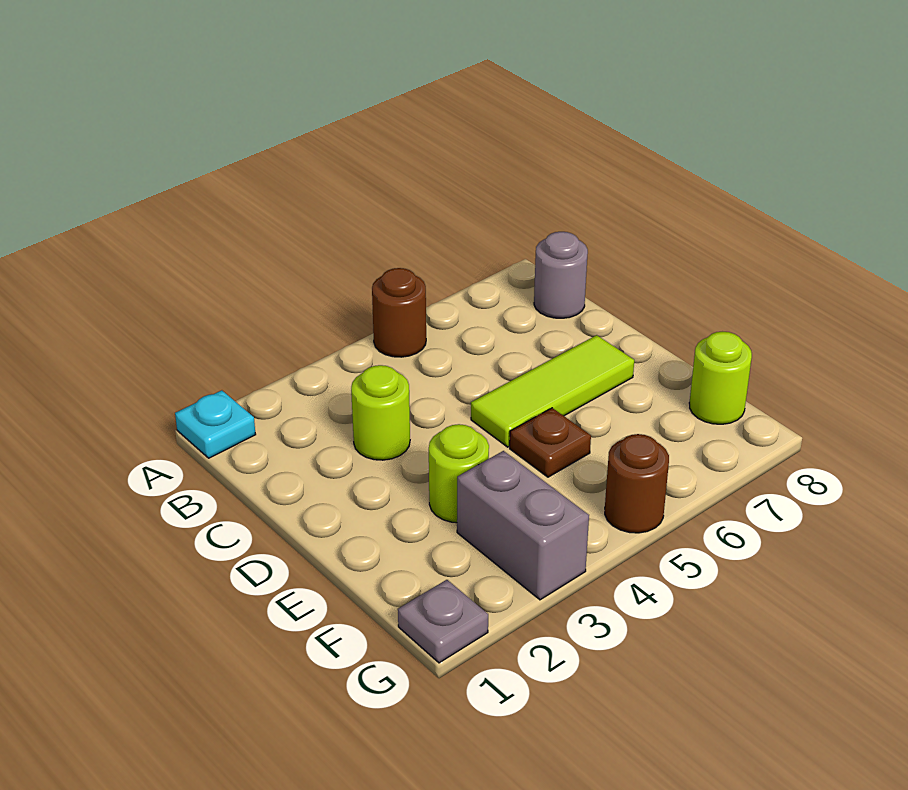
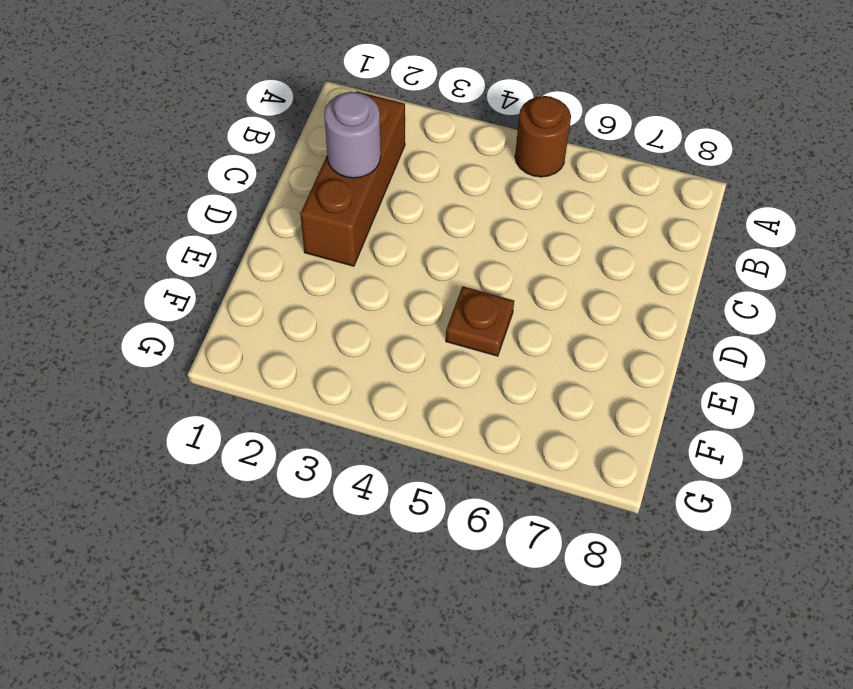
brown 1x3 brick [300,91,405,266] -> none
grey 1x1 round brick [324,92,381,178] -> grey 1x1 round brick moved to [534,232,588,318]
none -> cyan 1x1 plate [175,390,256,458]
none -> lime 1x1 round brick [351,365,410,460]

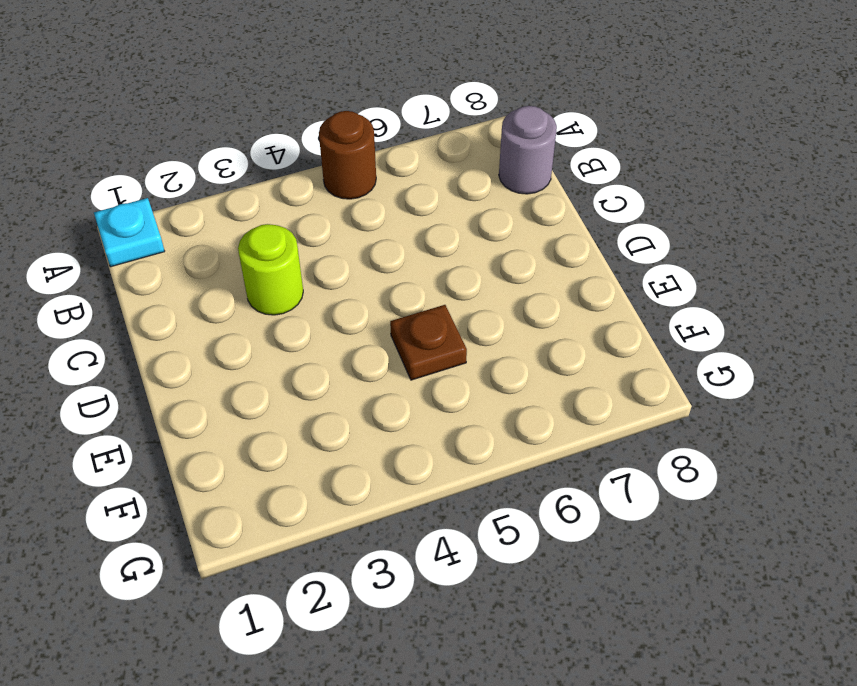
none -> lime 1x3 tile [471,335,634,447]
none -> lime 1x1 round brick [429,424,489,523]

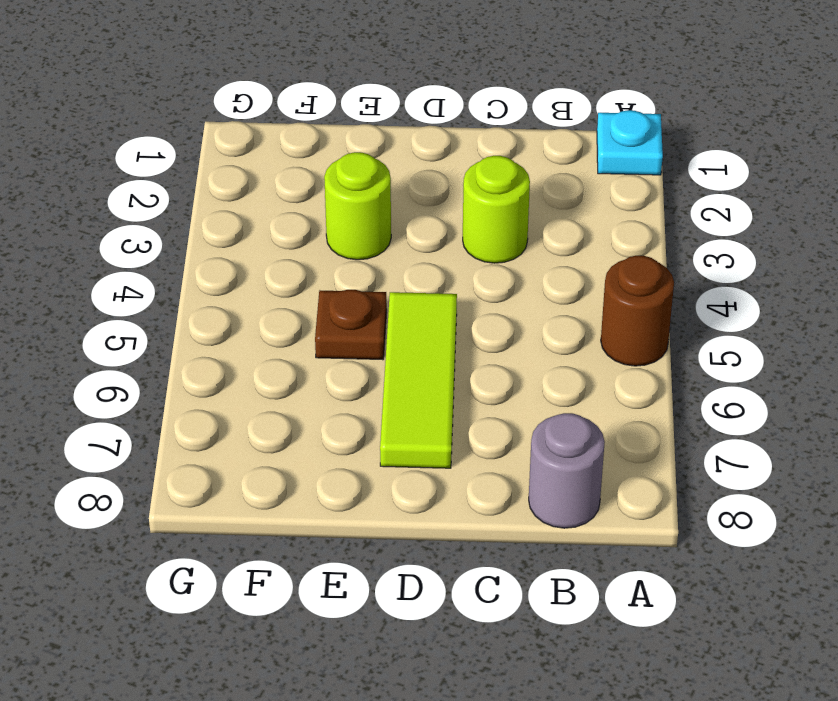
none -> grey 1x2 brick [457,451,589,600]
none -> lime 1x1 round brick [689,332,752,424]

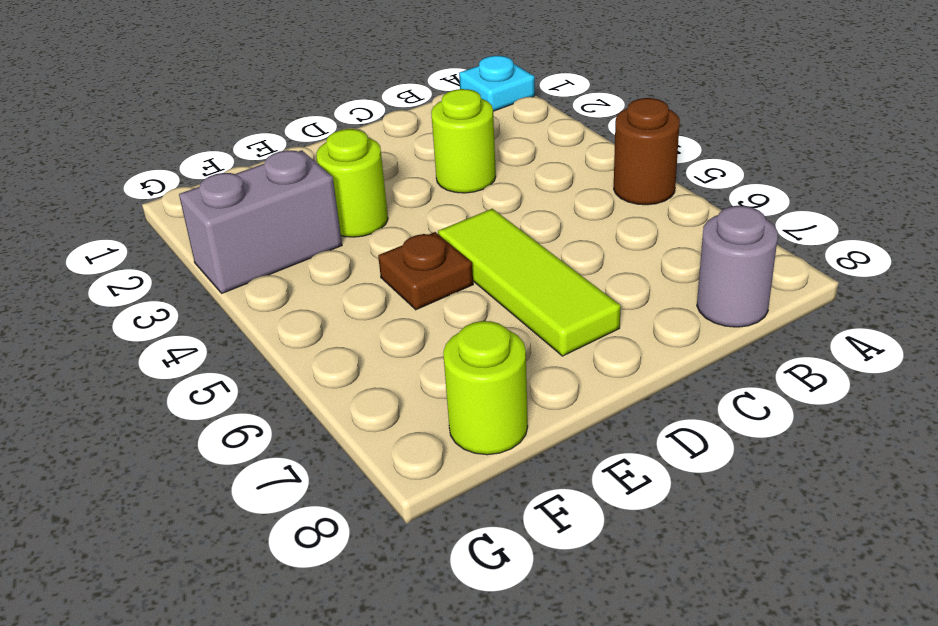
none -> grey 1x1 plate [398,580,488,663]
none -> brown 1x1 round brick [605,434,669,533]

